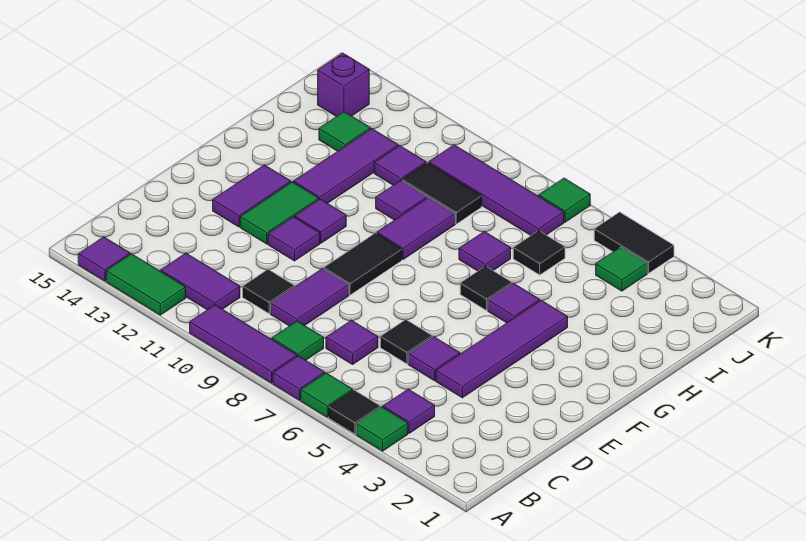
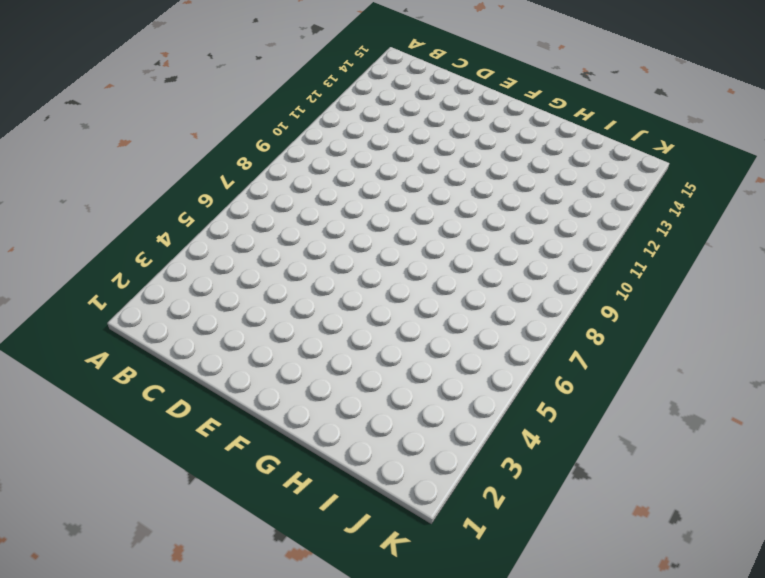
none -> green 1x1 tile [356,407,408,451]
none -> black 1x1 tile [329,390,380,434]
none -> green 1x1 tile [301,373,353,417]
none -> purple 1x1 tile [273,356,325,400]

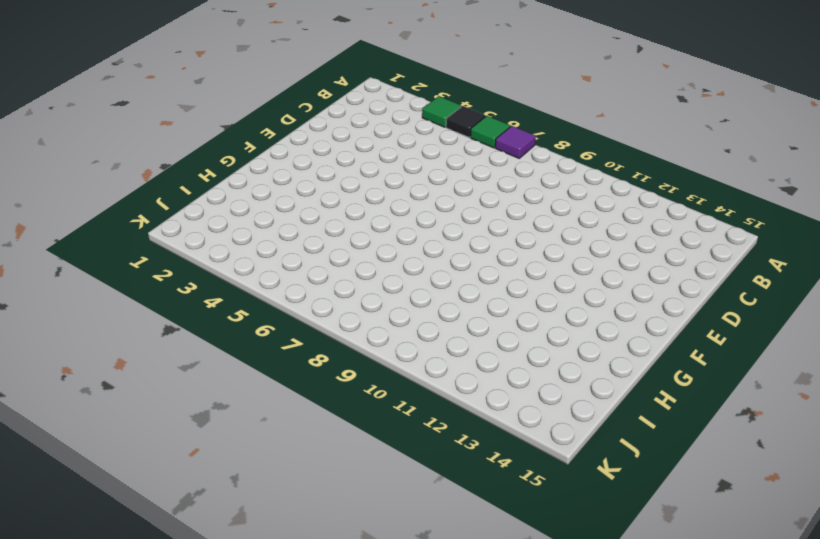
none -> purple 1x3 tile [190,305,297,383]
none -> green 1x2 tile [106,254,186,315]
none -> purple 1x1 tile [78,237,130,281]
none -> purple 1x1 tile [383,389,435,433]

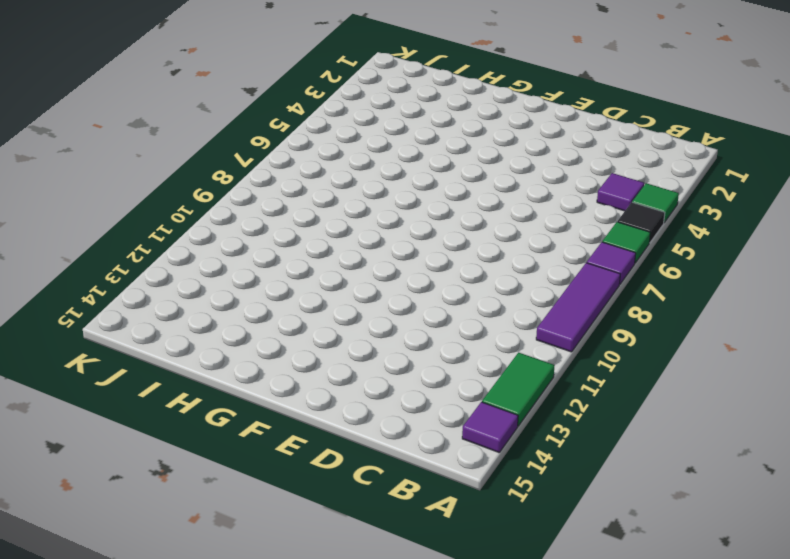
none -> green 1x1 tile [272,321,324,360]
none -> purple 1x2 tile [161,253,240,310]
none -> purple 1x1 tile [326,320,378,365]
none -> purple 1x2 tile [271,269,349,326]

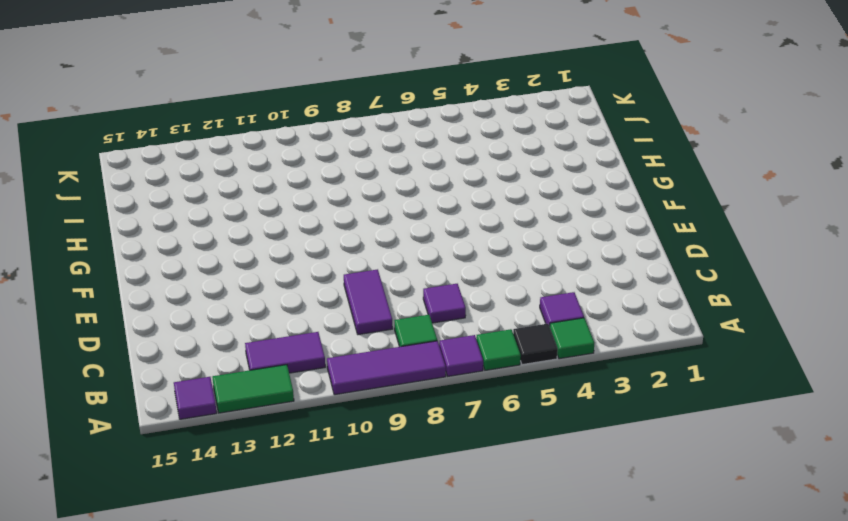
none -> black 1x1 tile [243,269,295,313]
none -> purple 1x4 tile [436,300,568,398]
none -> purple 1x1 tile [408,337,460,381]
none -> black 1x1 tile [380,320,432,364]

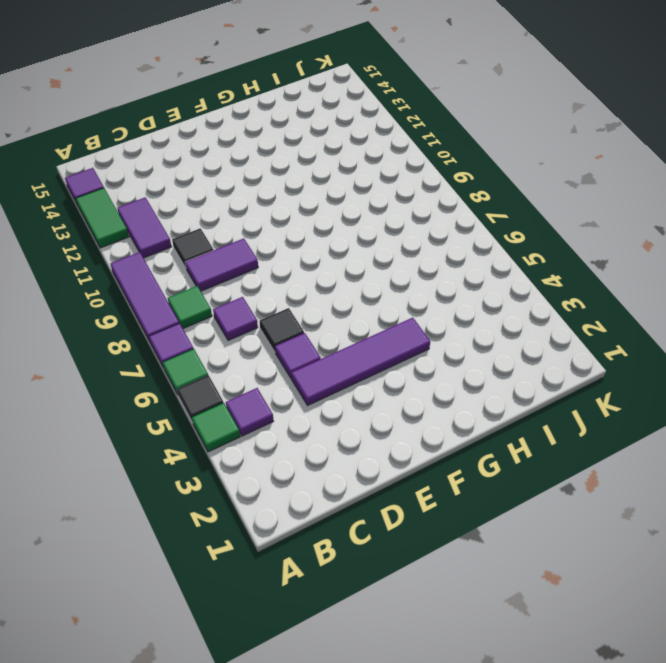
none -> black 1x2 tile [324,233,402,295]
none -> purple 1x1 tile [268,217,320,261]
none -> green 1x2 tile [240,182,319,244]
none -> purple 1x2 tile [213,165,291,227]

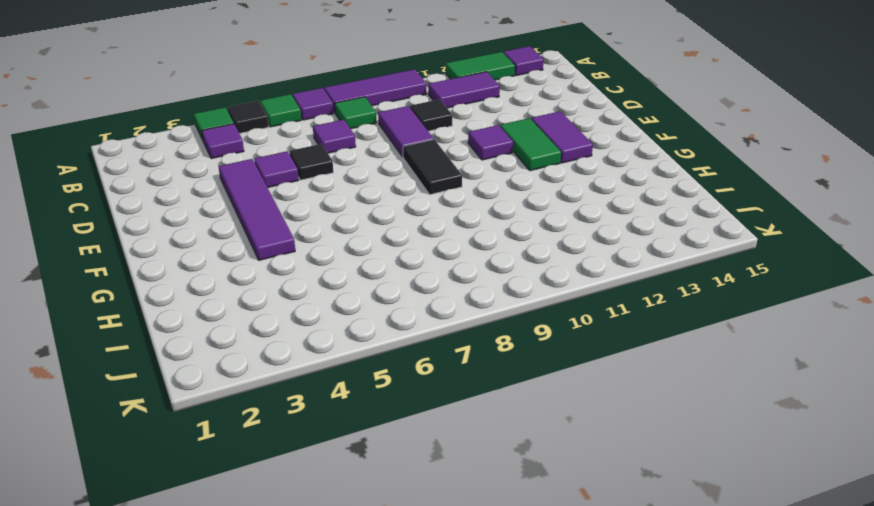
none -> purple 1x1 tile [295,199,346,243]
none -> purple 1x1 tile [488,283,540,323]
none -> black 1x1 tile [460,266,512,310]
none -> purple 1x2 tile [377,197,455,259]

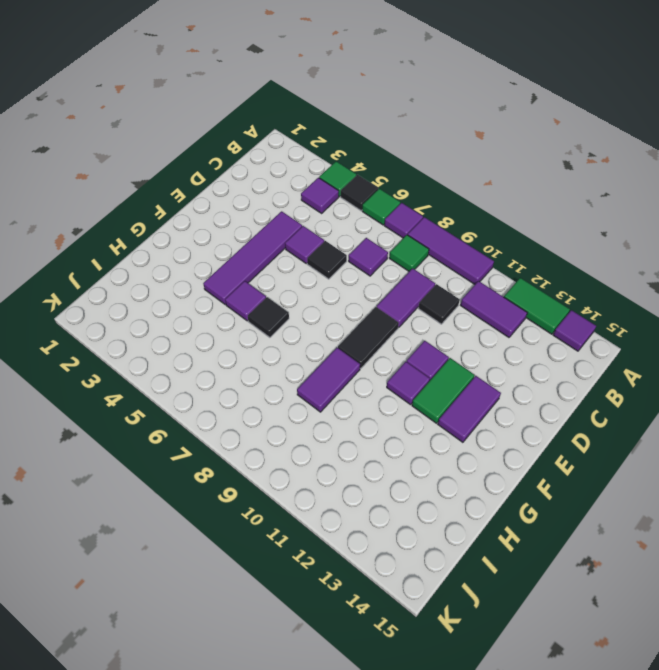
none -> purple 1x3 tile [293,129,398,203]
none -> purple 1x1 tile [459,231,511,271]
none -> purple 1x1 tile [376,181,427,220]
none -> black 1x1 tile [513,231,565,275]

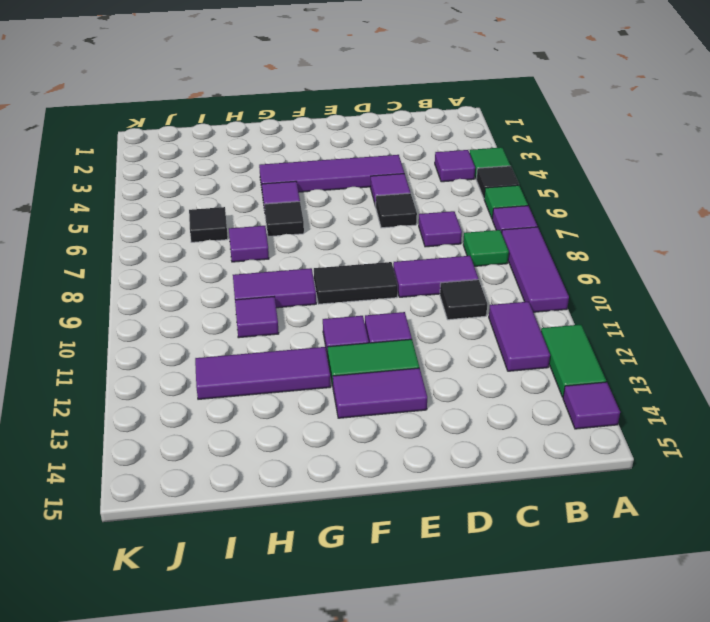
none -> black 1x2 tile [402,163,482,224]
none -> purple 1x1 tile [374,146,426,185]
none -> green 1x1 tile [319,112,371,151]
none -> green 1x1 tile [596,247,647,291]

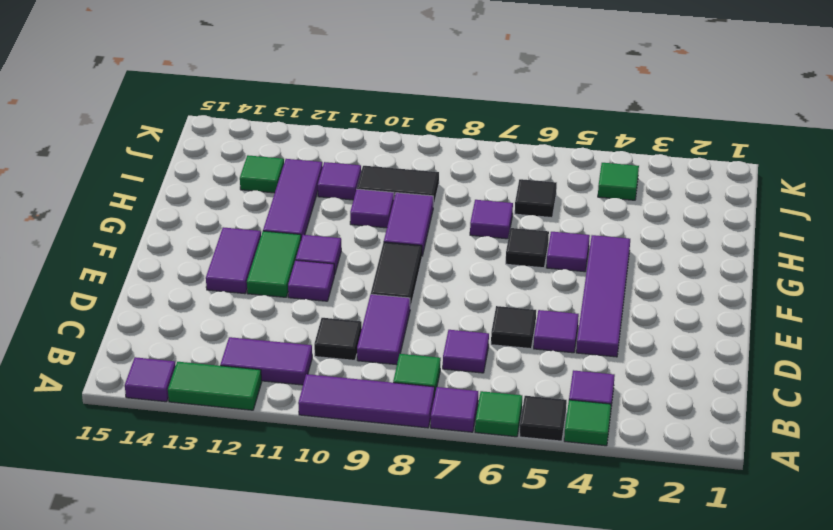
none -> purple 1x4 tile [429,145,564,235]
none -> purple 1x1 brick [318,53,369,117]
none -> black 1x2 tile [594,212,674,273]
none -> green 1x1 tile [539,178,590,222]

